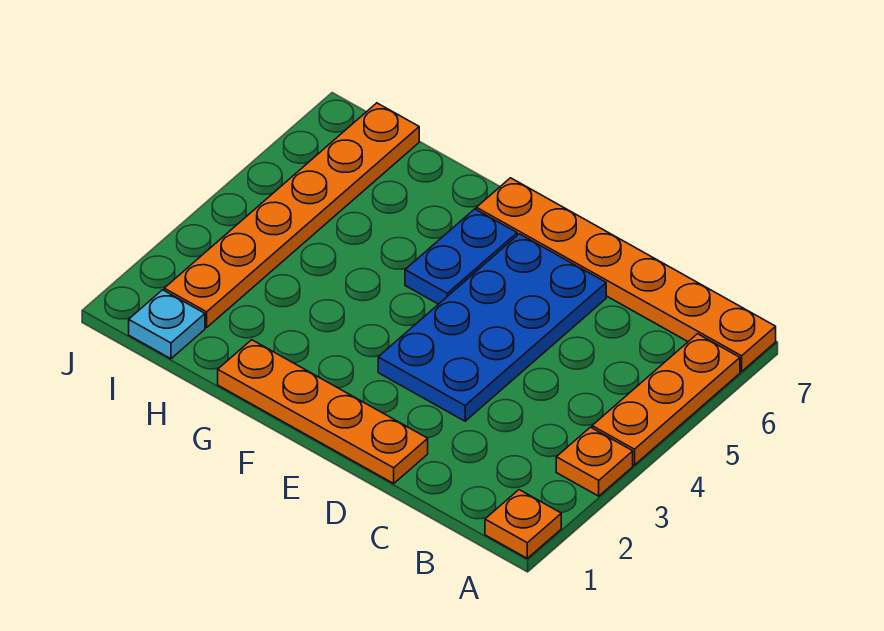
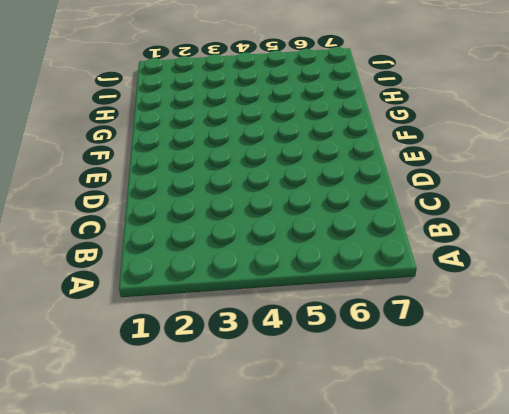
none -> orange 1x1 plate [485,490,561,558]
none -> orange 1x1 plate [556,427,633,496]

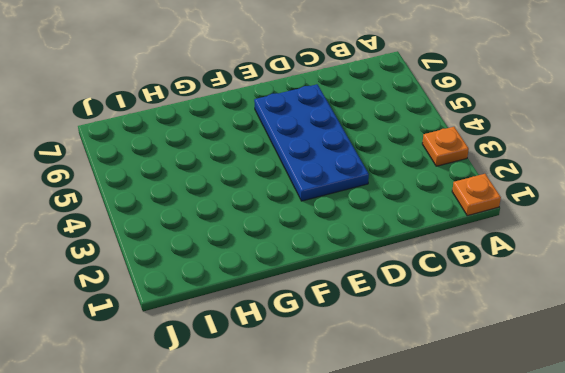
none -> orange 1x3 plate [592,334,740,465]
none -> orange 1x6 plate [476,178,776,372]

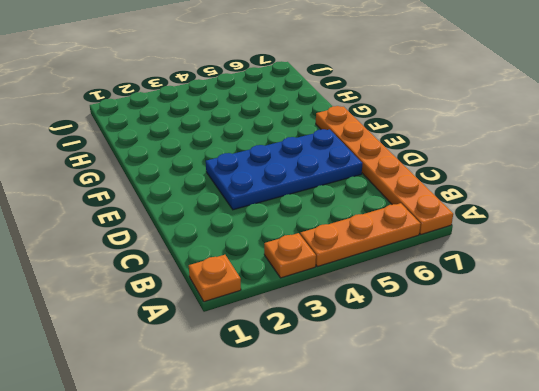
none -> orange 1x4 plate [218,340,428,483]
none -> blue 1x2 plate [405,209,517,304]

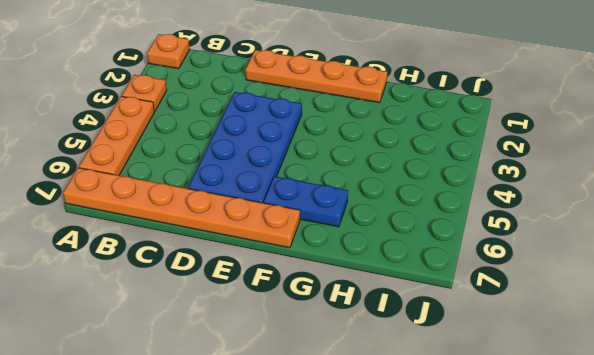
blue 1x2 plate [264,176,348,227] -> blue 1x2 plate turned to [405,209,517,304]
none -> cyan 1x1 plate [129,290,205,359]
none -> orange 1x6 plate [164,103,419,328]

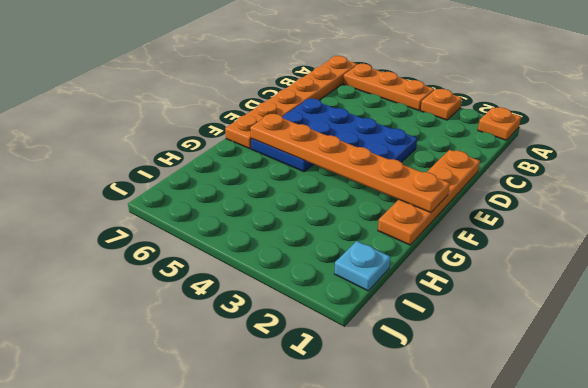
orange 1x6 plate [250,114,450,213] -> orange 1x6 plate moved to [164,103,419,328]

